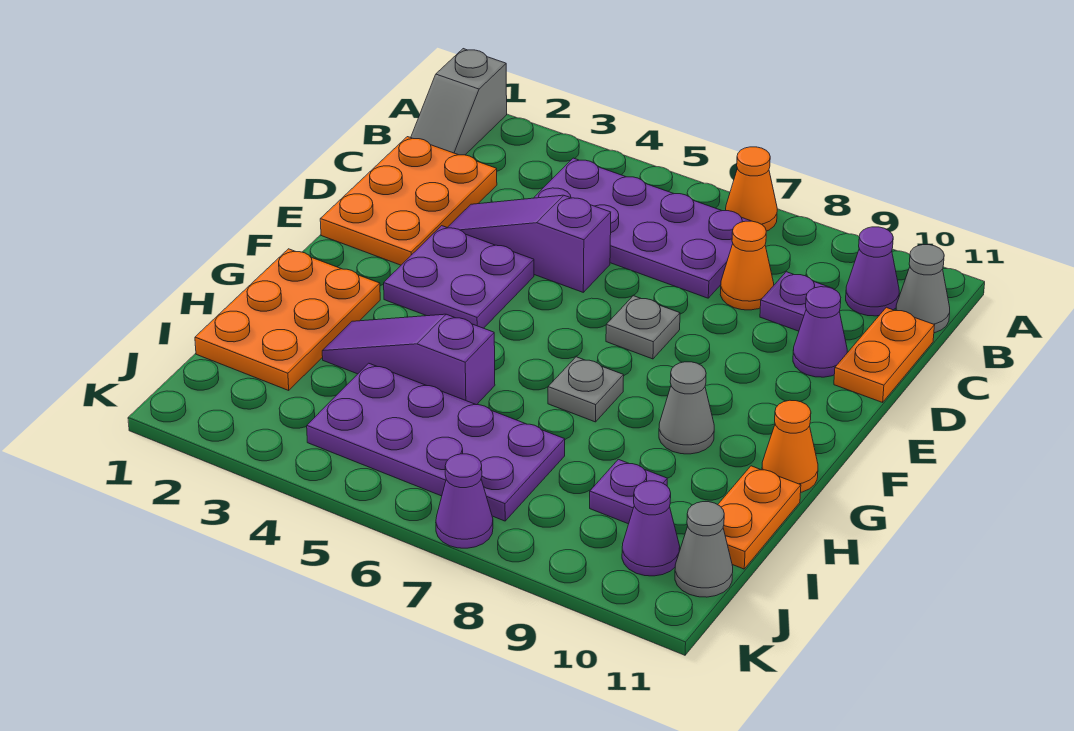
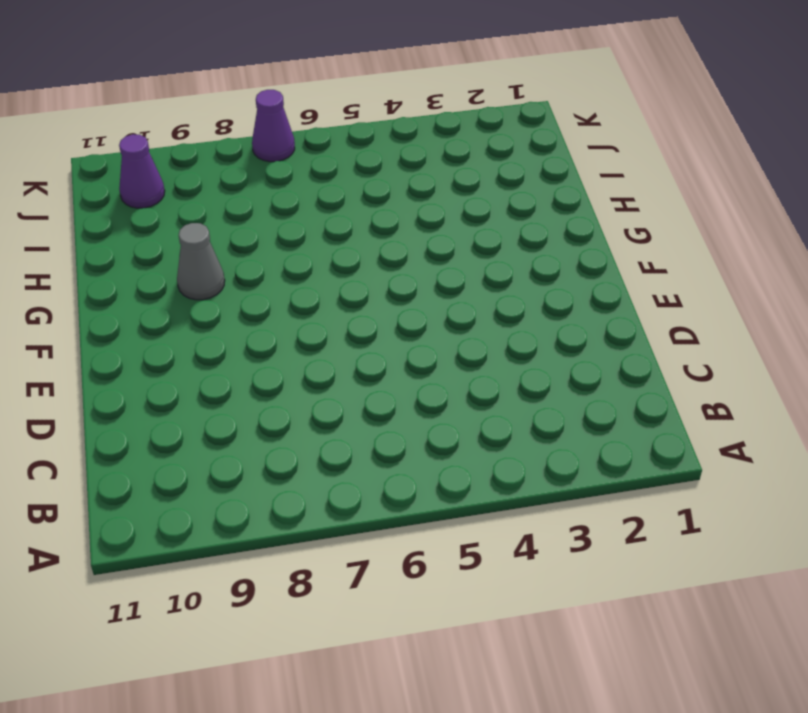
none -> grey 1x2 slope [411,49,507,155]
none -> orange 1x1 cone [726,147,777,231]
none -> purple 2x4 plate [534,158,750,298]

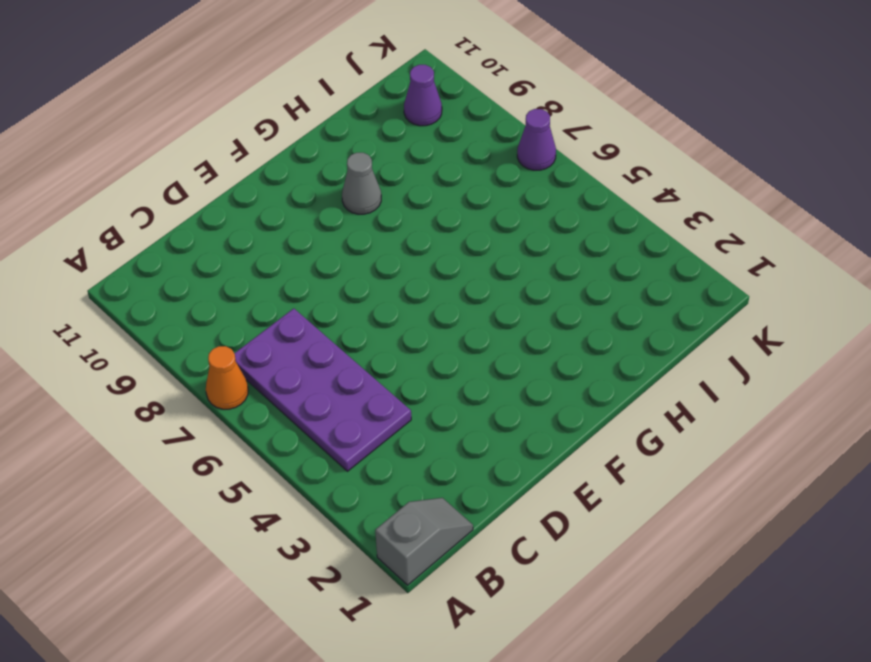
none -> purple 1x1 cone [846,227,899,316]
none -> grey 1x1 cone [896,245,950,333]
none -> orange 2x3 plate [320,137,497,265]

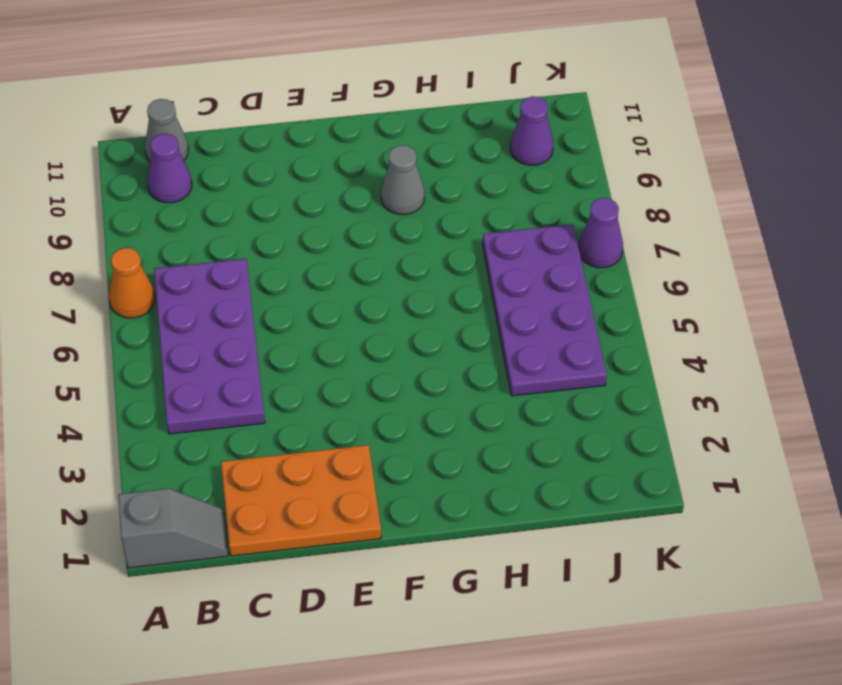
none -> orange 1x1 cone [720,221,774,310]
none -> purple 1x1 plate [760,272,830,331]
none -> orange 1x2 plate [834,307,935,402]

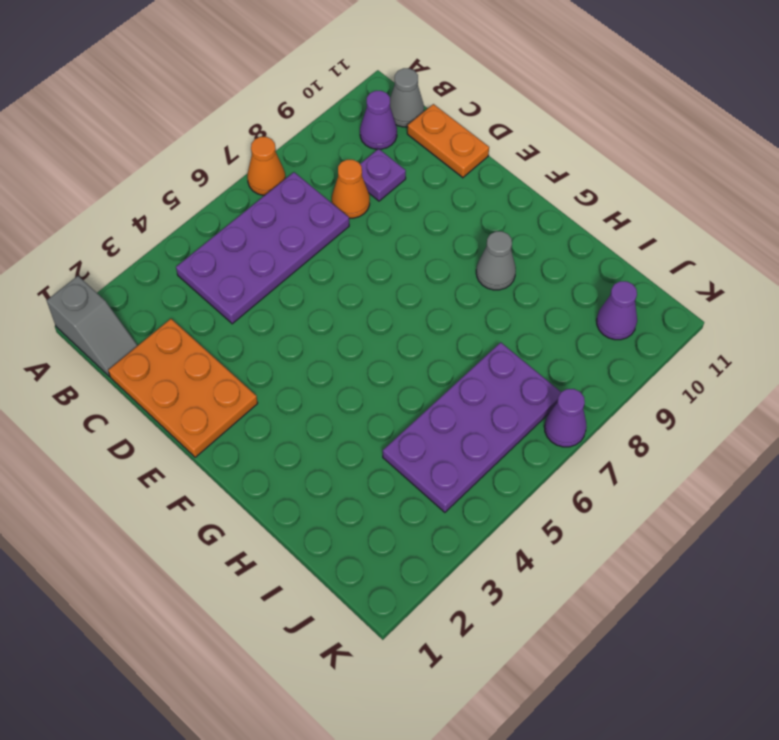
none -> purple 1x3 slope [447,195,611,292]
none -> purple 1x1 cone [793,287,847,377]
none -> purple 2x2 plate [384,226,534,328]

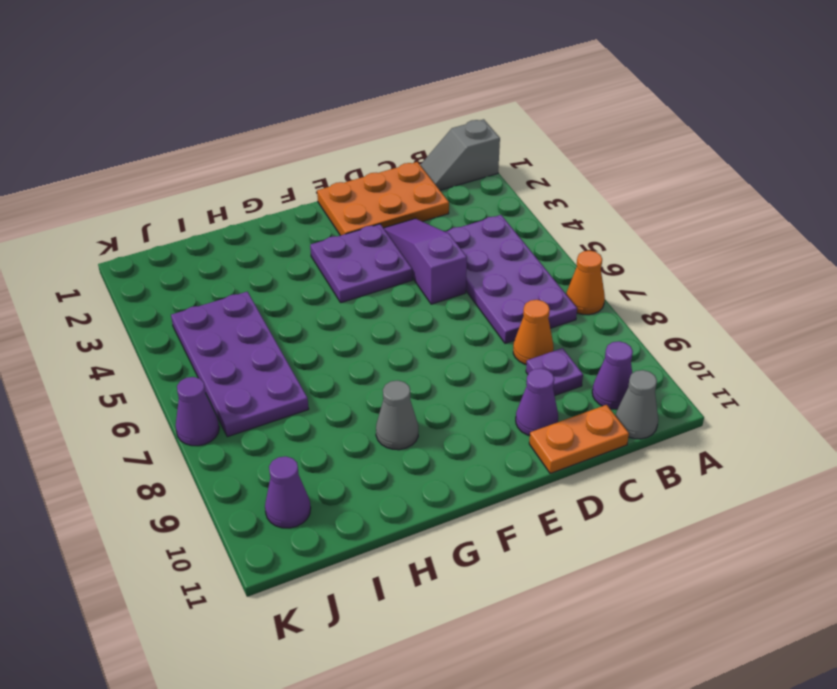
none -> grey 1x1 plate [606,296,680,359]
none -> orange 2x3 plate [195,249,380,390]
none -> grey 1x1 plate [548,357,624,422]

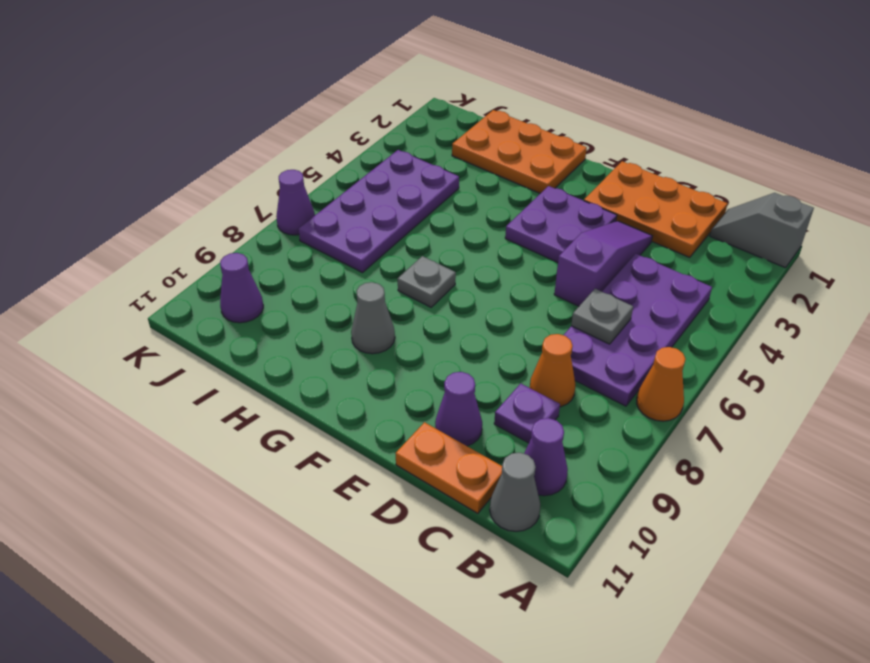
grey 1x1 plate [571,289,633,344] -> grey 1x1 plate moved to [606,296,680,359]
none -> orange 1x1 cone [762,400,818,492]
none -> purple 1x3 slope [322,314,495,405]
none -> orange 1x2 plate [718,466,801,569]

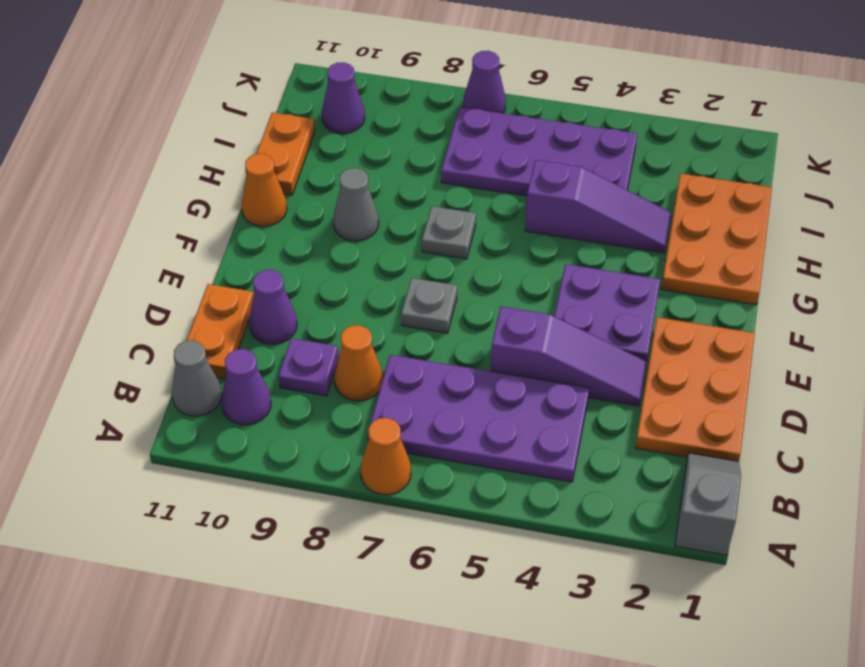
none -> purple 1x1 plate [590,459,667,524]
none -> grey 1x1 cone [675,502,733,597]

